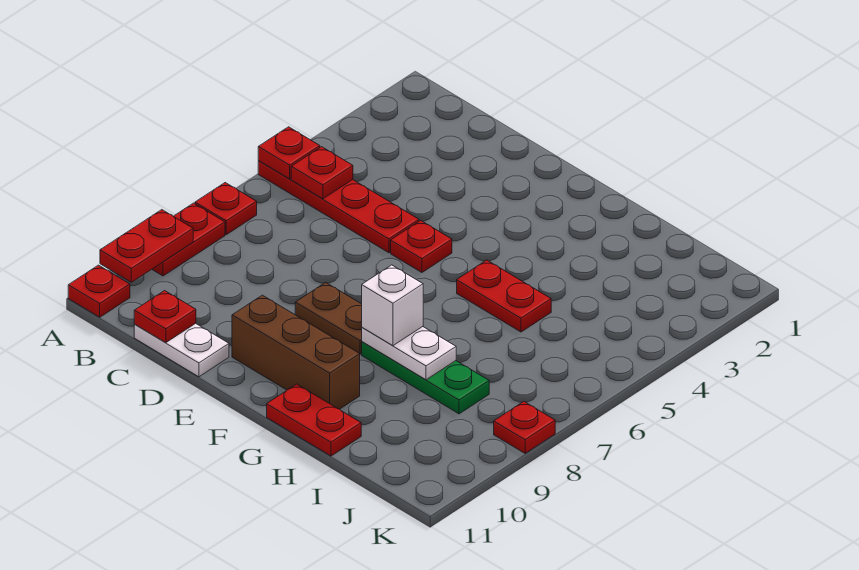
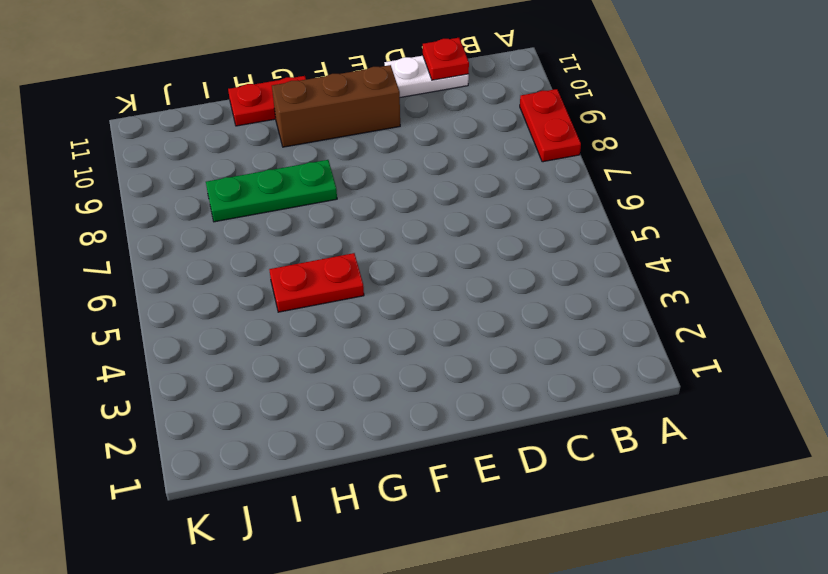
none -> red 1x4 plate [258,161,419,253]
none -> red 1x1 plate [195,183,257,235]
none -> red 1x1 plate [68,265,130,317]

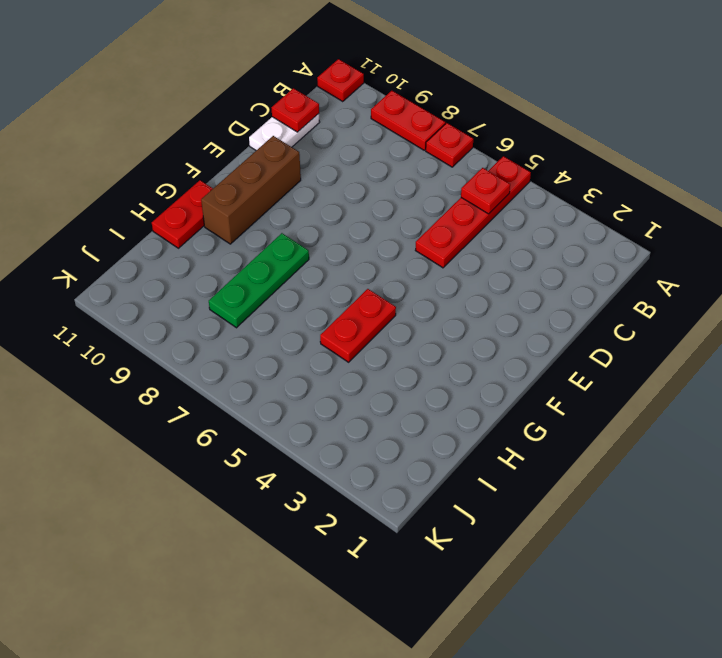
none -> red 1x1 plate [391,220,452,272]
none -> brown 1x2 plate [295,282,362,354]
none -> red 1x1 plate [494,402,555,453]

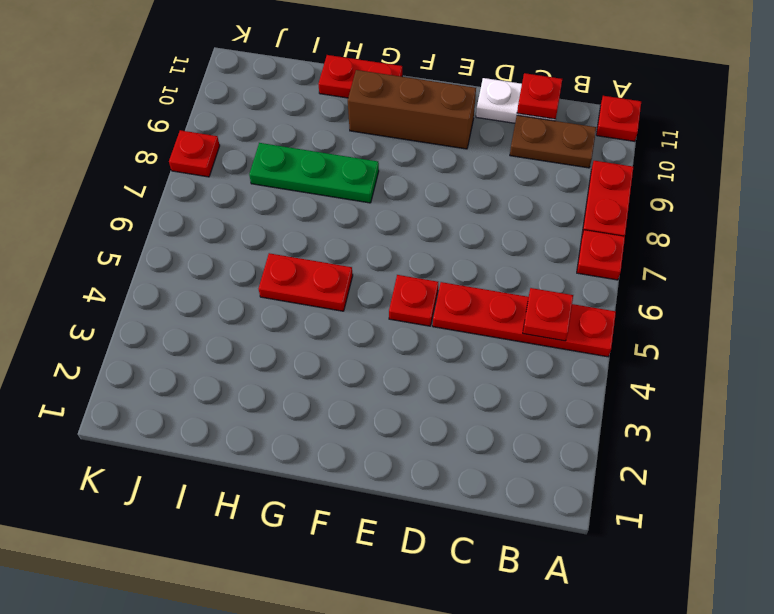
brown 1x2 plate [510,115,596,168] -> brown 1x2 plate moved to [295,282,362,354]
none -> red 1x1 plate [258,127,320,179]
none -> red 1x2 plate [100,210,193,282]
none -> white 1x2 plate [362,327,456,380]

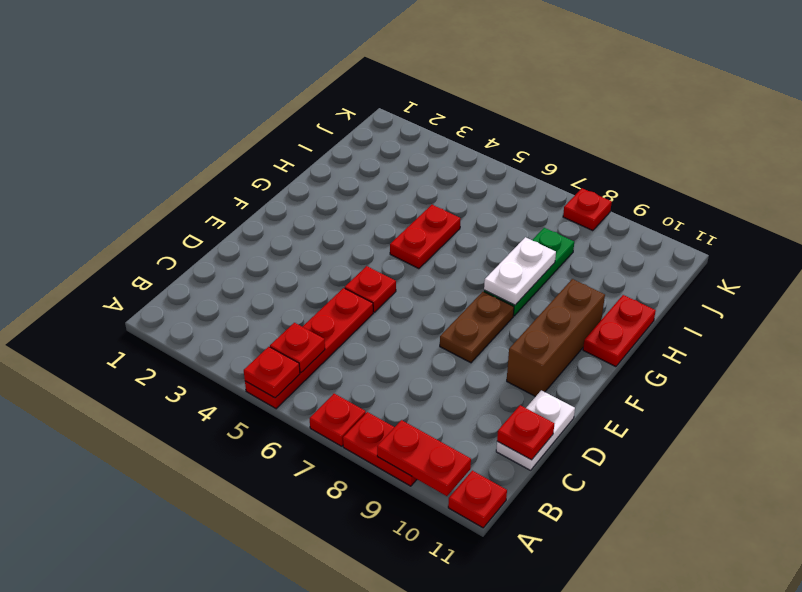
none -> white 1x1 brick [362,265,423,346]

